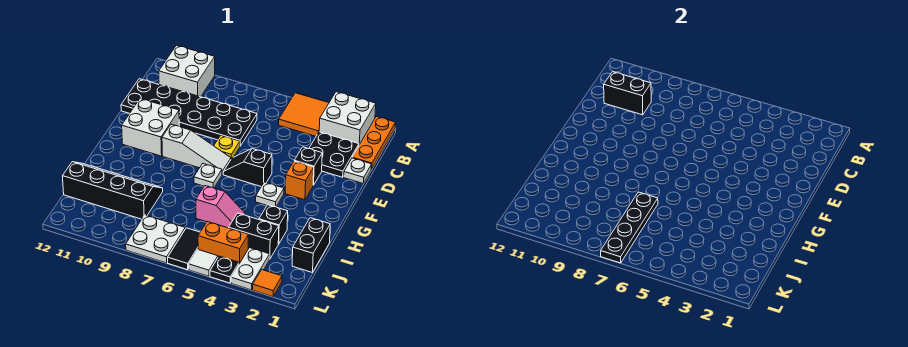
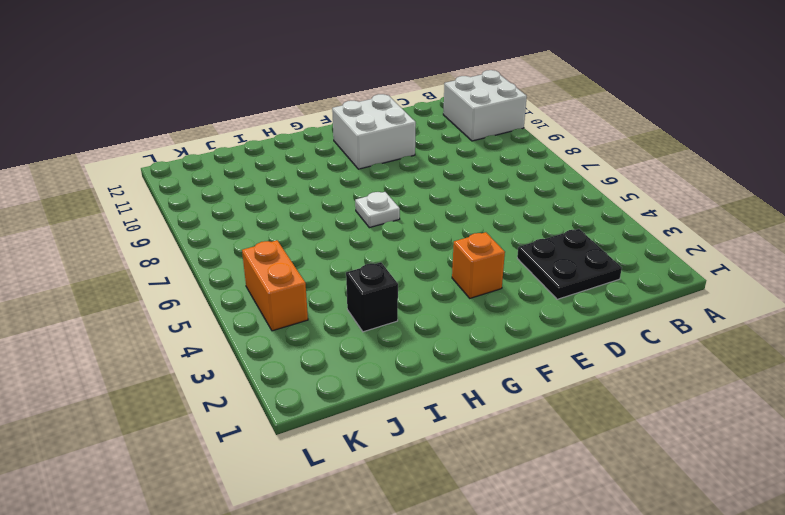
none -> orange 1x3 plate [352,117,396,169]
none -> white 2x2 brick [319,92,376,145]
none -> orange 2x2 tile [279,93,329,136]

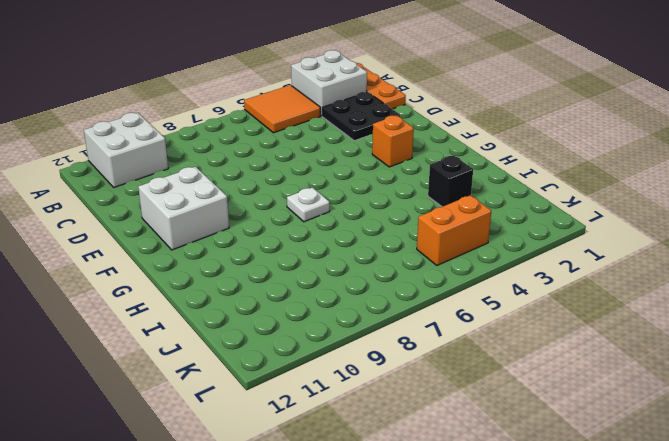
none -> black 2x6 plate [121,79,257,146]
none -> white 1x1 plate [344,158,372,183]
none -> black 1x1 brick [294,147,322,185]

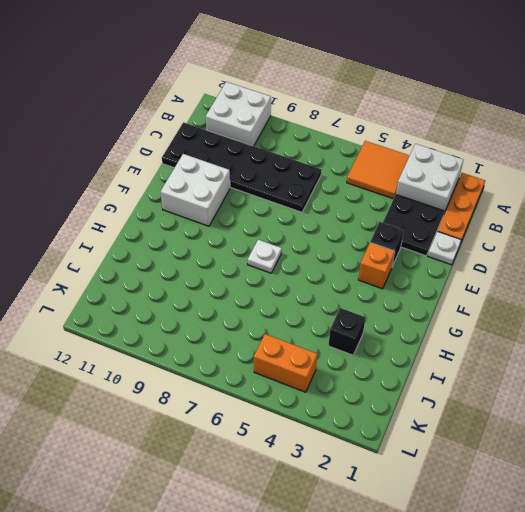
none -> yellow 1x1 plate [214,135,240,159]
none -> black 1x2 slope [223,149,272,186]
none -> white 1x3 slope [162,124,231,174]

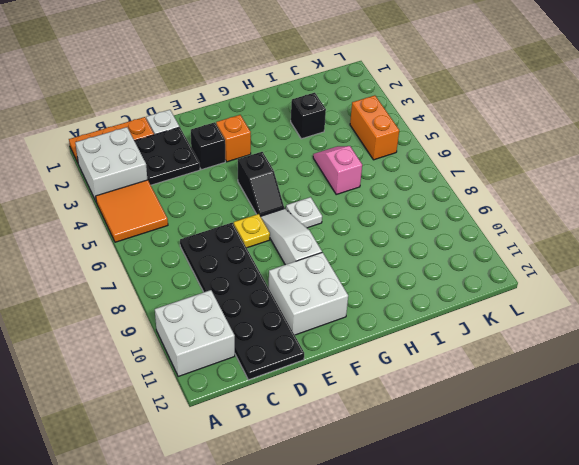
none -> white 1x1 plate [256,182,284,207]
none -> black 1x2 brick [292,218,330,273]
none -> black 2x4 slope [63,162,163,219]

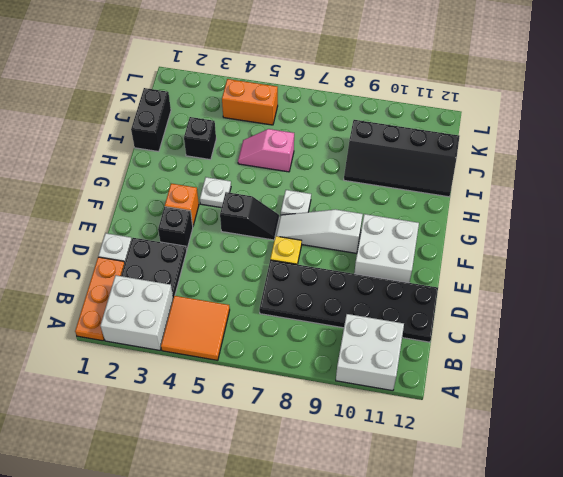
none -> black 1x2 brick [229,213,279,259]
none -> white 1x2 plate [231,248,270,290]
none -> black 1x2 tile [168,228,200,270]

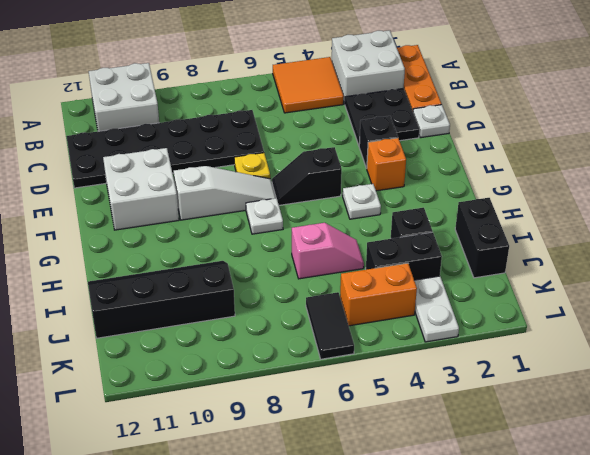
none -> white 2x2 plate [126,215,185,263]
none -> orange 1x1 tile [253,270,282,297]
none -> black 1x1 plate [210,256,239,283]

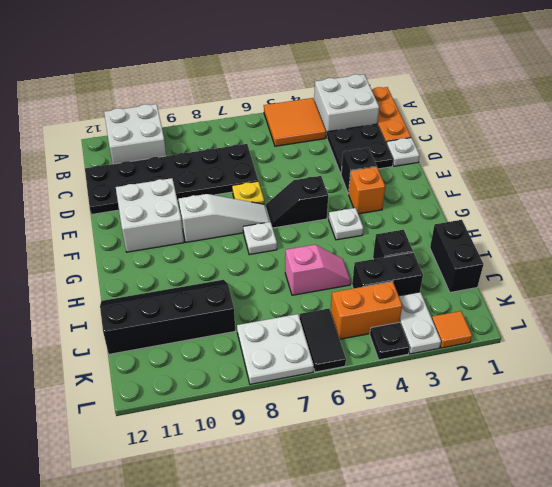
none -> white 1x1 tile [189,250,218,276]
none -> black 1x2 brick [604,72,651,115]
none -> black 1x4 plate [601,192,658,263]

